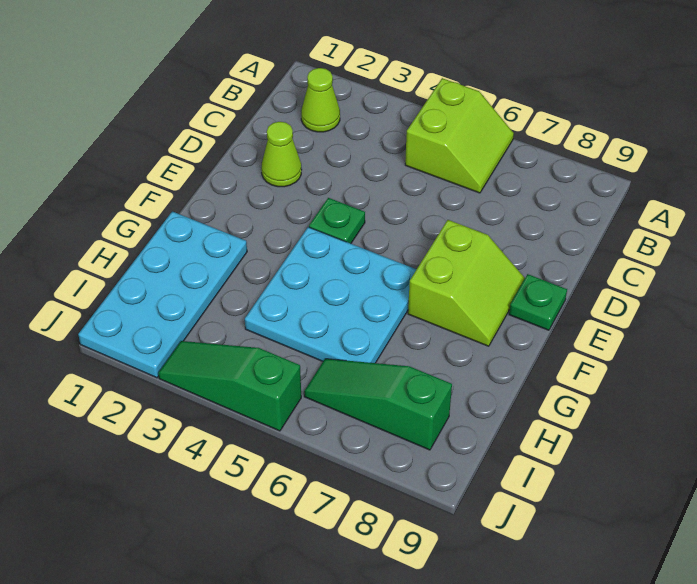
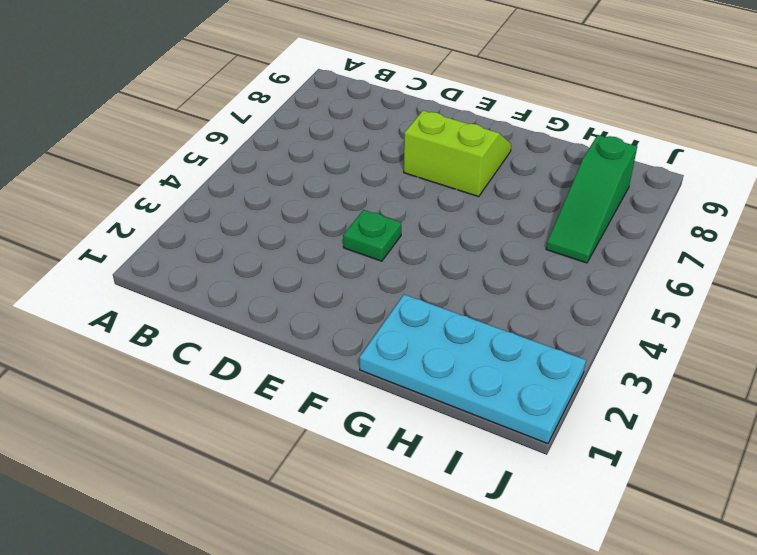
none -> lime 2x2 slope [405,78,514,193]
none -> lime 1x1 cone [301,68,340,132]

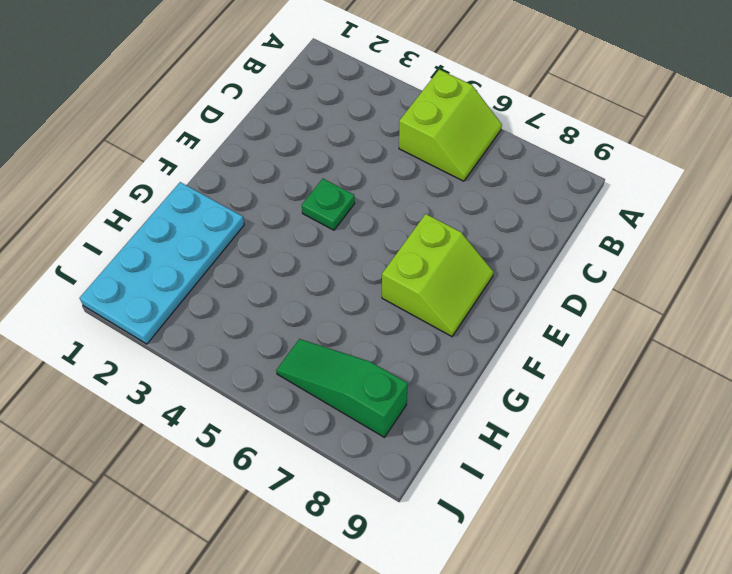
none -> lime 1x1 cone [301,68,340,132]
none -> lime 1x1 cone [261,122,302,187]

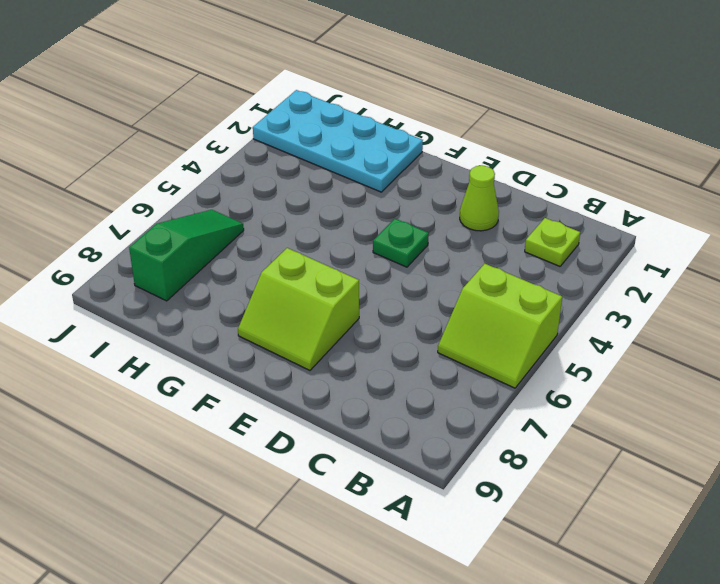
lime 1x1 plate [525,218,580,266] -> lime 1x1 cone [301,68,340,132]
none -> green 1x1 plate [509,274,567,330]
none -> cyan 3x3 plate [245,227,417,363]

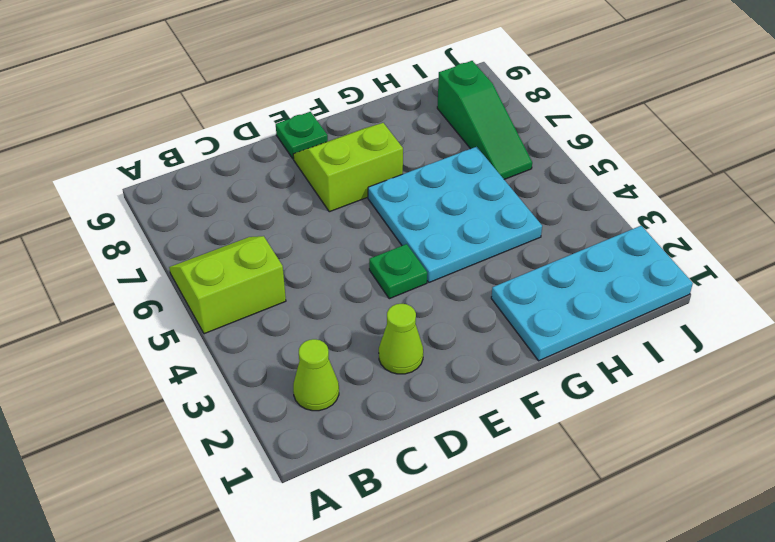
none -> green 1x3 slope [158,341,301,431]

